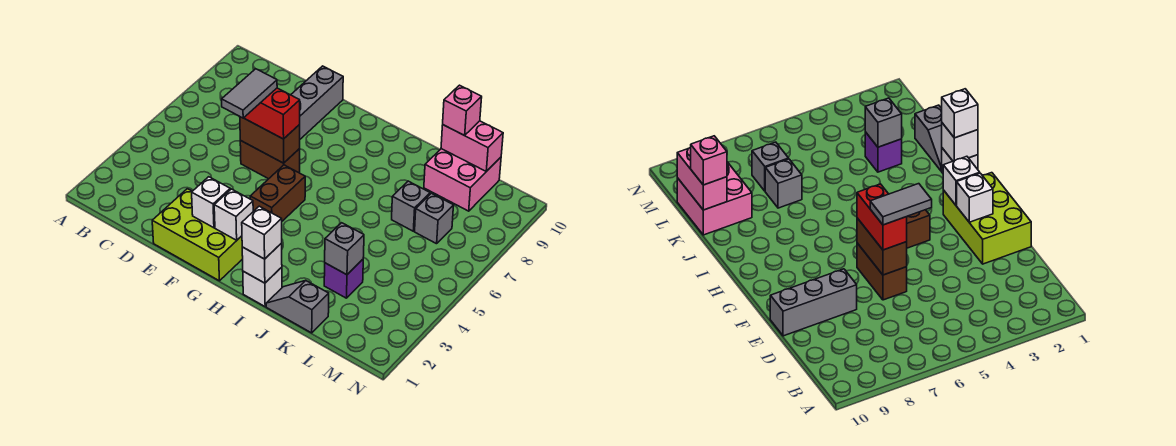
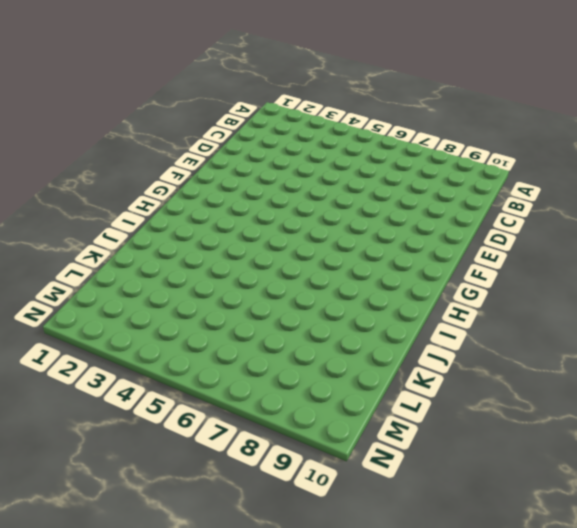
none -> lime 2x3 brick [152,189,243,281]
none -> brown 1x2 brick [240,140,300,179]
none -> grey 1x3 brick [291,66,343,139]

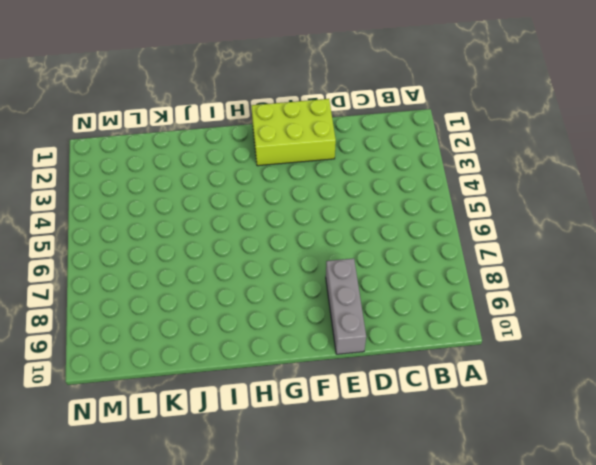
none -> brown 1x2 brick [240,140,300,179]
none -> brown 1x2 brick [250,165,305,221]
none -> white 1x1 brick [243,267,282,306]

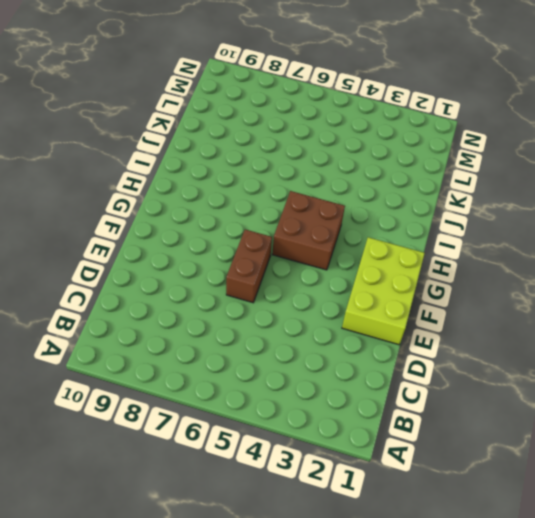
brown 2x2 brick [272,191,345,270] -> brown 1x2 brick [250,165,305,221]
none -> grey 1x3 brick [291,66,343,139]
none -> white 1x1 brick [243,267,282,306]
none -> grey 1x2 slope [266,281,329,333]

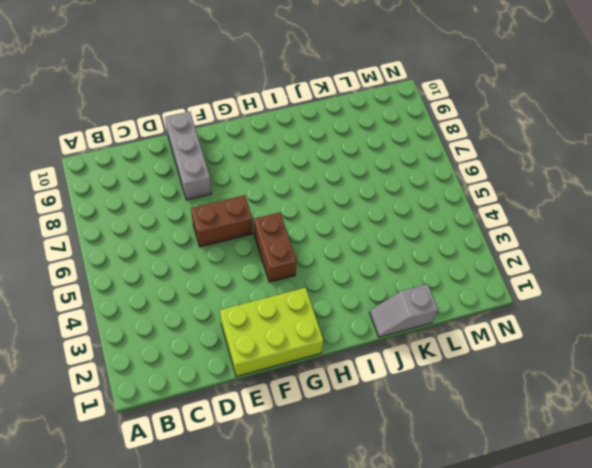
none -> white 1x1 brick [243,267,282,306]
none -> purple 1x1 brick [324,260,363,298]
none -> grey 1x1 brick [392,181,430,231]

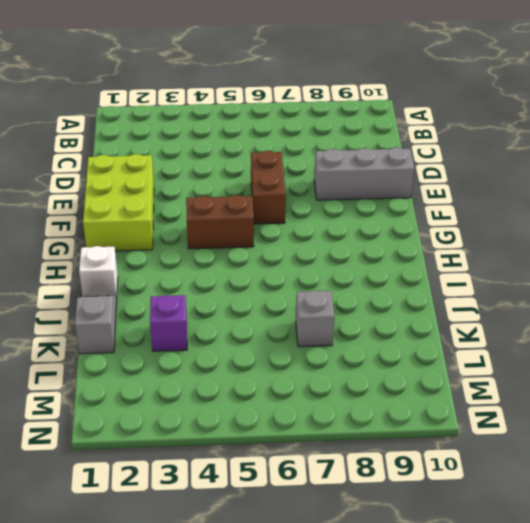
none -> pink 2x2 brick [424,149,501,211]
none -> grey 1x1 brick [415,193,454,244]
none -> brown 1x2 brick [240,117,300,163]

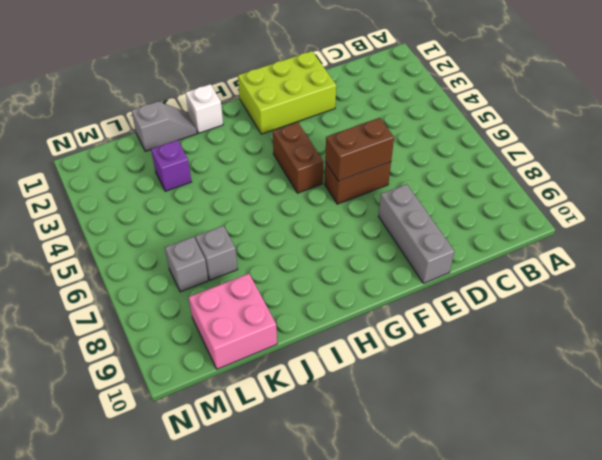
none -> white 1x1 brick [192,177,230,228]
none -> white 1x1 brick [214,189,253,240]
none -> white 1x1 brick [242,243,282,283]

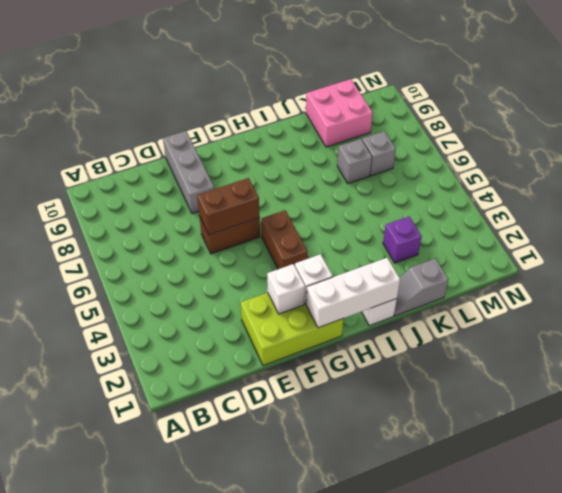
white 1x3 brick [306,258,400,328] -> white 1x1 brick [242,243,282,283]
none -> grey 1x1 brick [325,223,364,275]
none -> pink 1x2 brick [441,121,503,172]
none -> red 1x2 brick [244,88,300,139]

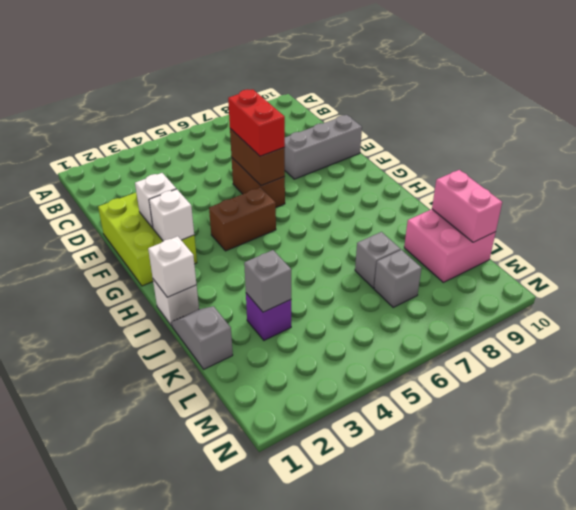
none -> white 1x1 brick [242,206,282,259]
none -> pink 1x1 brick [443,85,482,135]
none -> grey 1x2 tile [222,69,277,118]

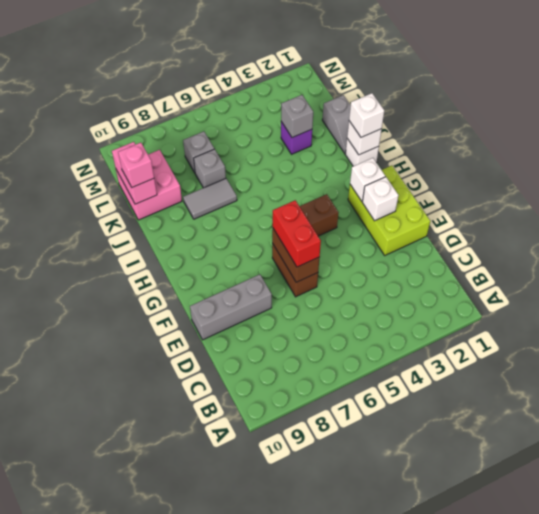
grey 1x2 tile [183,179,237,219] -> grey 1x2 tile moved to [222,69,277,118]

